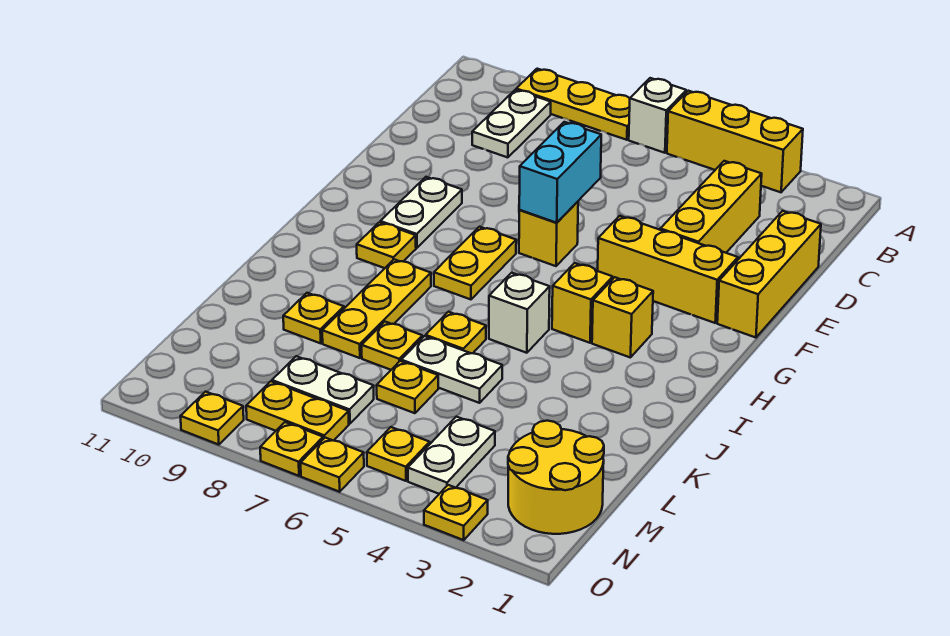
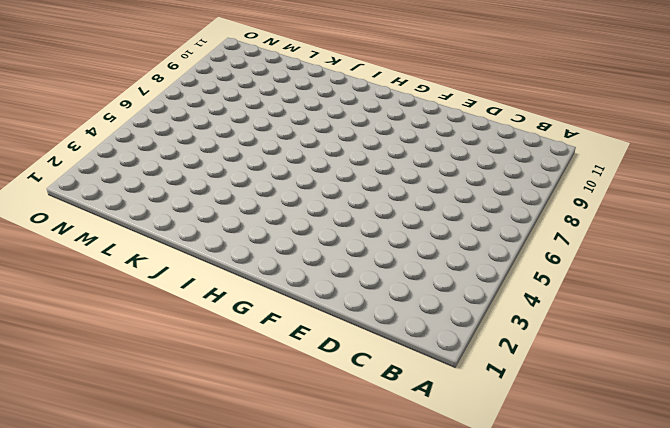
none -> yellow 1x3 brick [667,91,803,192]
none -> white 1x1 brick [629,78,686,153]
none -> yellow 1x3 plate [516,69,630,140]
none -> white 1x2 plate [472,90,551,158]

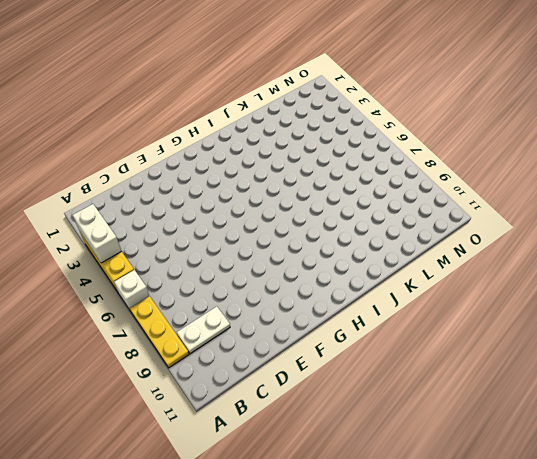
white 1x2 brick [72,204,121,263] -> none
none -> yellow 1x3 brick [660,161,762,253]
none -> yellow 1x3 brick [717,211,821,338]
none -> yellow 1x3 brick [598,216,738,323]
none -> yellow 1x1 brick [519,202,578,266]

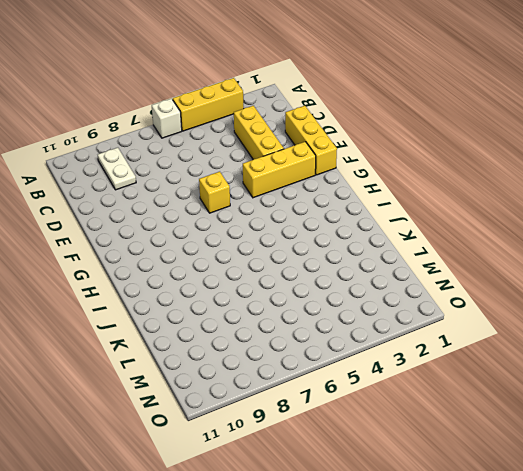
none -> yellow 1x3 plate [516,69,630,140]
none -> white 1x2 plate [380,177,462,248]
none -> yellow 1x2 plate [434,227,516,299]
none -> yellow 1x1 brick [592,277,653,358]

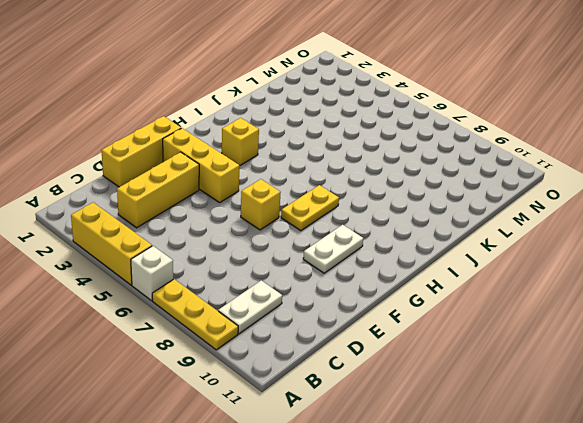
none -> yellow 1x1 brick [552,263,613,343]
none -> yellow 1x1 plate [357,222,416,268]
none -> white 1x1 brick [489,273,550,353]
none -> yellow 1x3 plate [322,259,431,358]

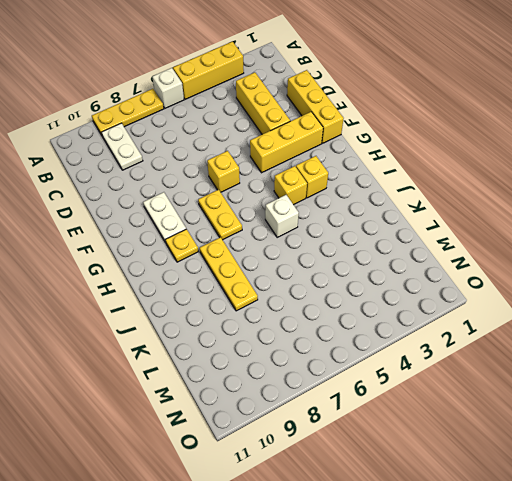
none -> yellow 1x1 plate [426,312,486,353]
none -> white 1x2 plate [401,336,502,403]
none -> yellow 1x1 plate [362,322,422,370]
none -> yellow 1x1 plate [283,293,344,343]

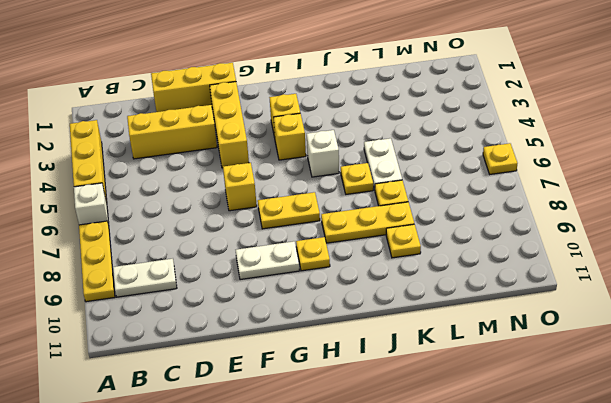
none -> yellow 1x1 plate [377,361,438,413]
none -> yellow 2x2 round brick [508,421,604,534]
none -> white 1x2 plate [408,417,495,494]
none -> white 1x2 plate [272,356,374,424]

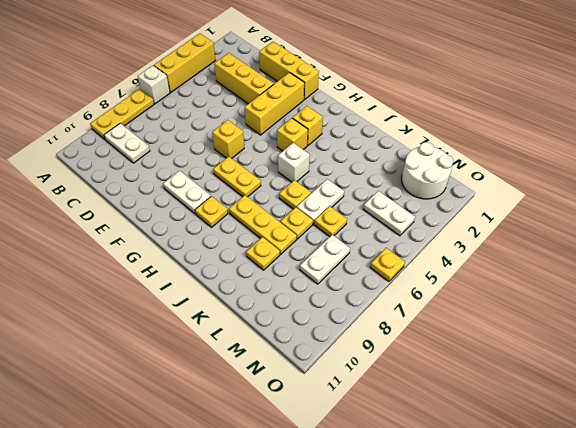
white 2x2 round brick [402,142,453,199] -> yellow 2x2 round brick [508,421,604,534]
none -> yellow 1x1 plate [367,427,430,481]
none -> yellow 1x2 plate [246,381,349,441]
none -> yellow 1x1 plate [424,485,488,540]
none -> yellow 1x1 plate [260,422,323,476]

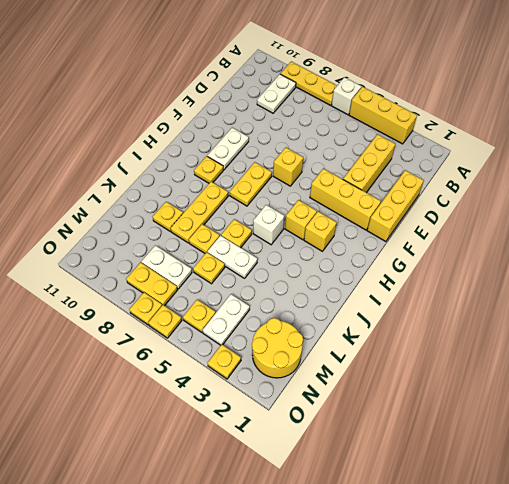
none -> yellow 1x1 plate [181,392,244,445]
none -> cyan 1x2 brick [519,122,601,223]

